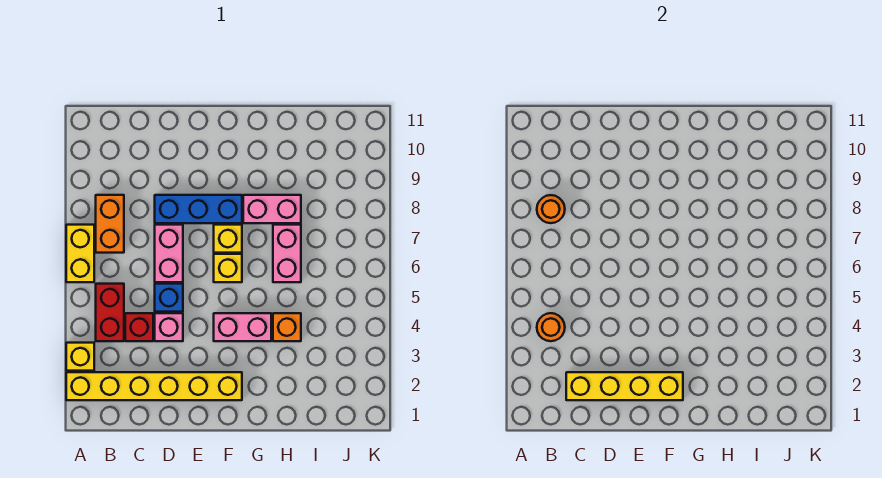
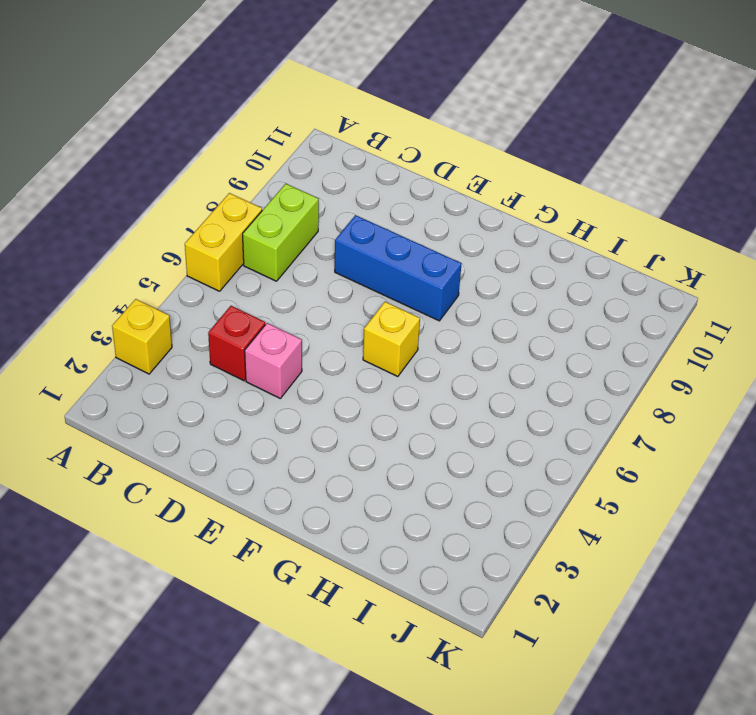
lime 1x2 brick [243,184,319,281] -> orange 1x2 brick [96,195,124,253]
none -> yellow 1x6 brick [66,372,242,400]
none -> red 1x2 brick [96,284,124,341]
none -> blue 1x1 brick [155,284,183,312]

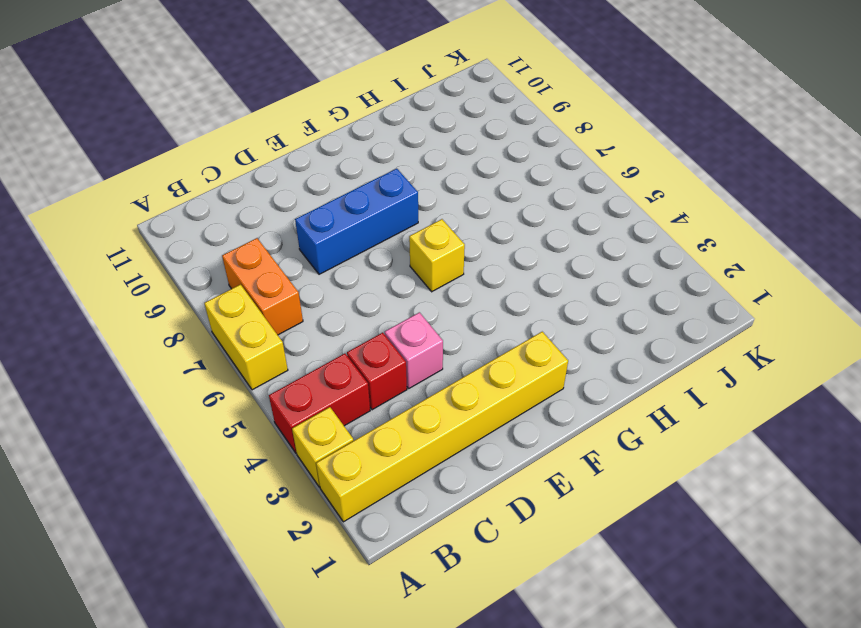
red 1x2 brick [269,354,370,453] -> red 1x2 brick turned to [96,284,124,341]
none -> blue 1x1 brick [155,284,183,312]
none -> pink 1x2 brick [155,225,183,282]
none -> pink 1x2 brick [214,313,271,341]

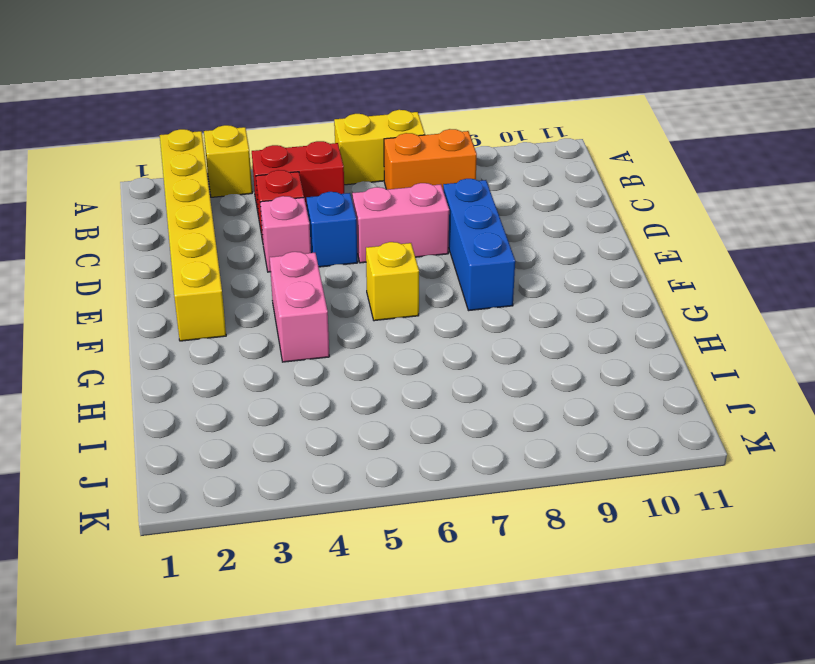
none -> yellow 1x1 brick [214,225,242,253]
none -> pink 1x2 brick [243,195,301,223]
none -> orange 1x1 brick [273,313,301,341]

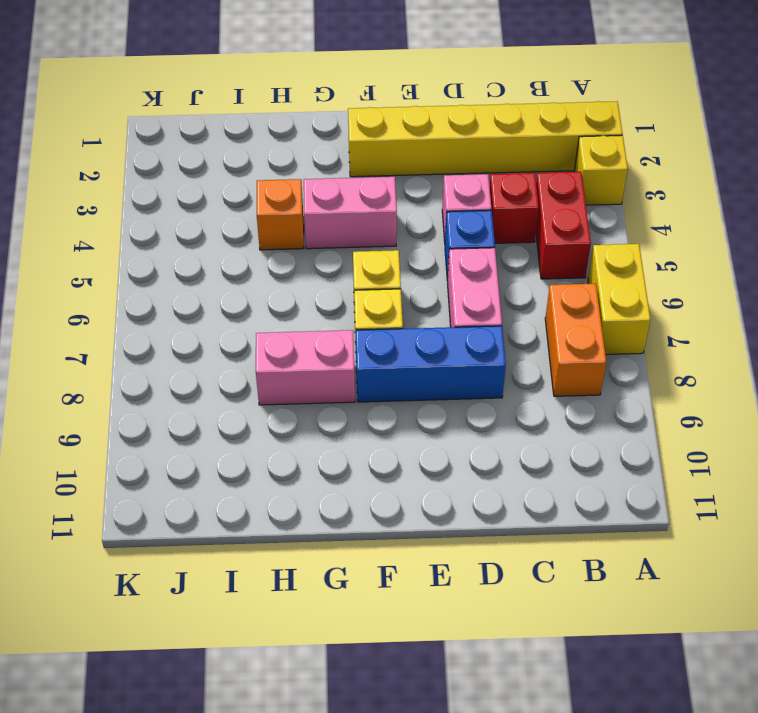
none -> pink 1x2 brick [273,225,301,282]
none -> orange 1x1 round brick [537,313,565,341]
none -> orange 1x1 round brick [537,195,565,223]

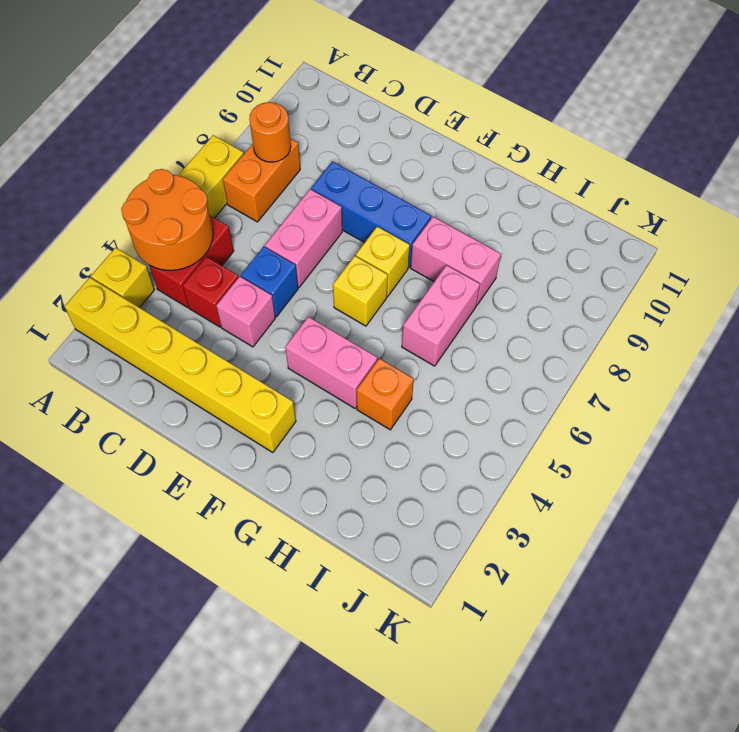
orange 2x2 round brick [121,169,213,270] -> orange 1x1 round brick [537,313,565,341]
none -> yellow 1x4 brick [566,372,683,400]

